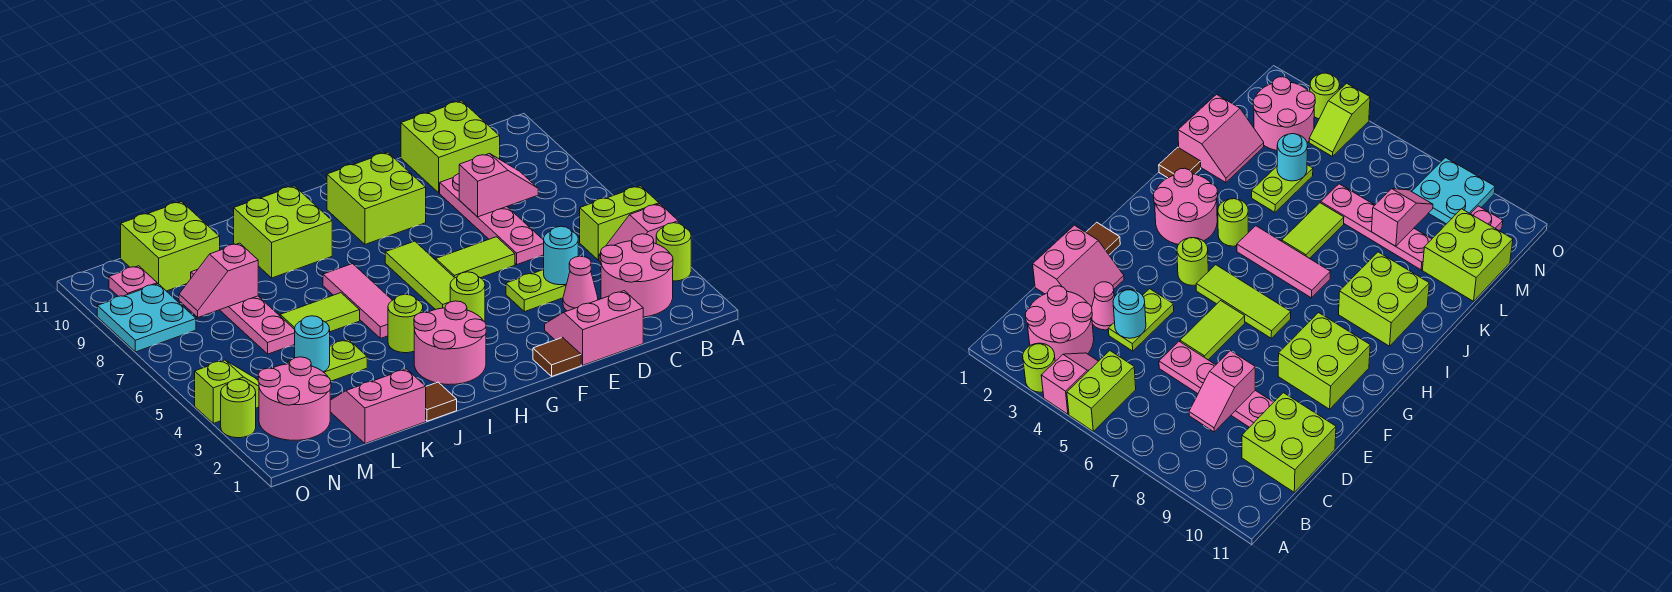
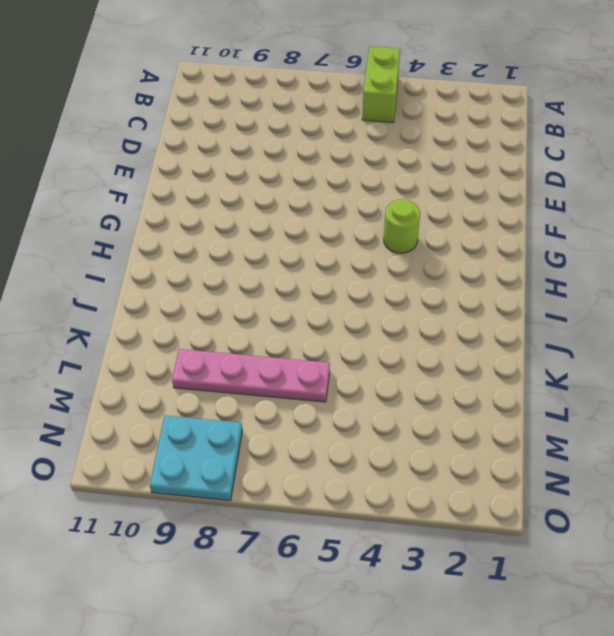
none -> lime 1x1 round brick [656,223,691,281]
none -> pink 1x2 slope [599,204,678,262]
none -> pink 2x2 round brick [601,234,673,317]
none -> lime 2x2 brick [401,101,500,193]

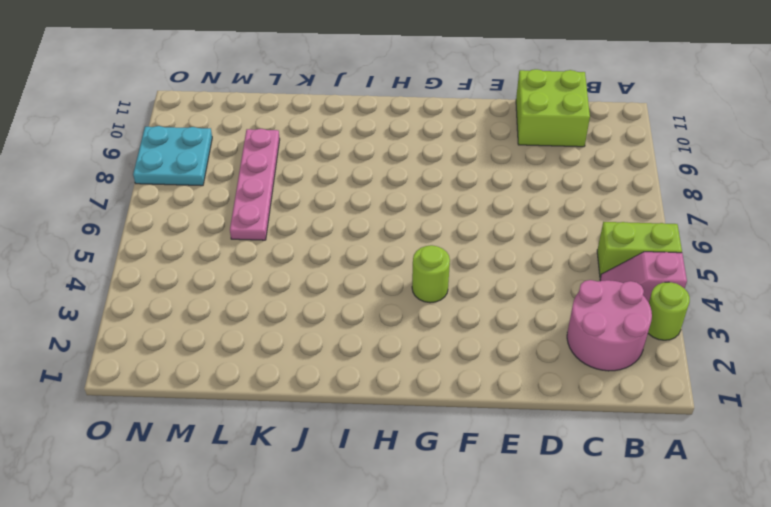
none -> pink 2x2 slope [545,291,643,365]
none -> pink 1x1 cone [563,256,598,311]
none -> lime 1x2 plate [506,270,566,312]
none -> pink 1x4 plate [440,174,544,264]

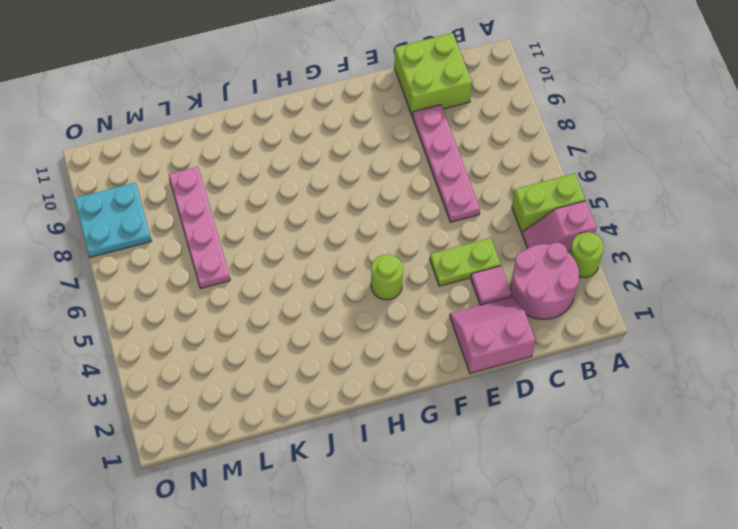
pink 1x1 tile [471,266,511,305] -> pink 1x1 cone [563,256,598,311]
none -> lime 1x2 tile [436,237,515,278]
none -> brown 1x1 tile [533,338,581,376]
none -> lime 2x2 brick [327,152,426,244]
none -> lime 1x3 tile [385,241,454,310]

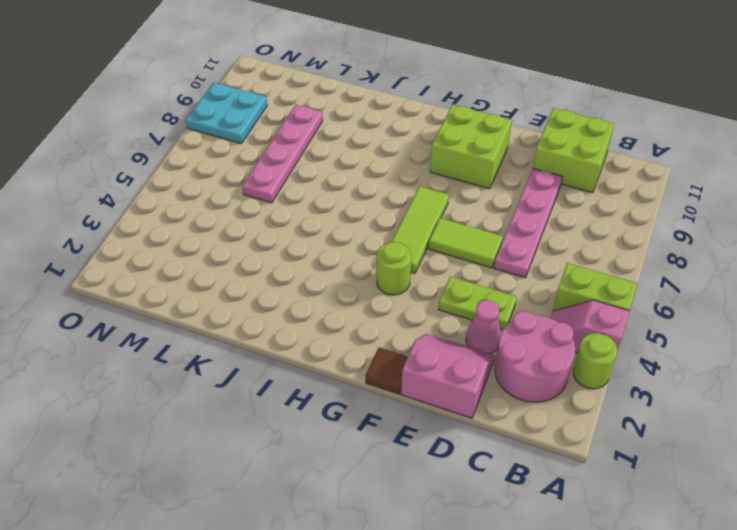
none -> pink 2x2 round brick [414,301,486,385]
none -> lime 1x1 round brick [388,294,423,353]
none -> pink 1x3 tile [323,264,392,338]
none -> lime 2x2 brick [234,186,332,278]

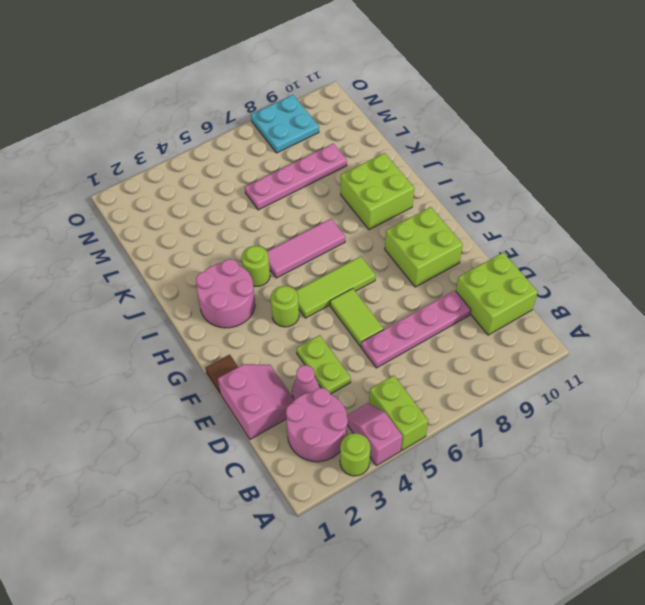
none -> brown 1x1 tile [426,382,457,421]
none -> lime 1x2 tile [280,293,360,332]
none -> pink 2x2 slope [330,369,426,444]
none -> lime 1x2 plate [288,340,367,381]

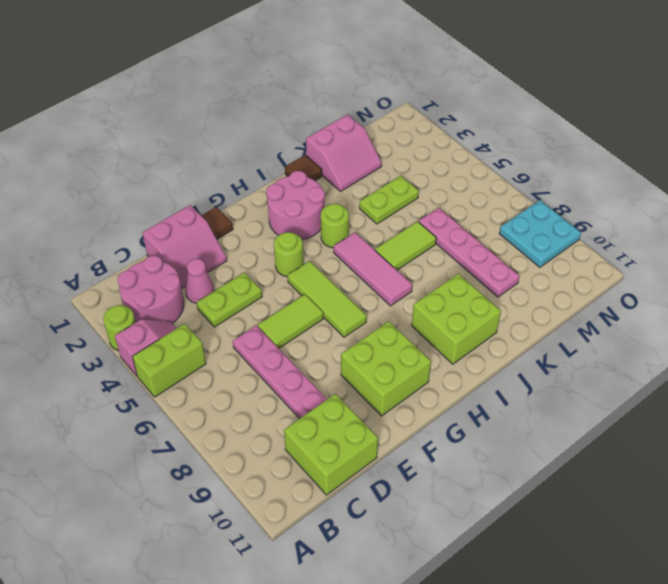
none -> lime 2x2 brick [121,202,220,291]
none -> pink 2x2 round brick [258,357,331,440]
none -> lime 1x2 slope [195,360,259,423]
none -> pink 1x1 plate [109,266,157,296]

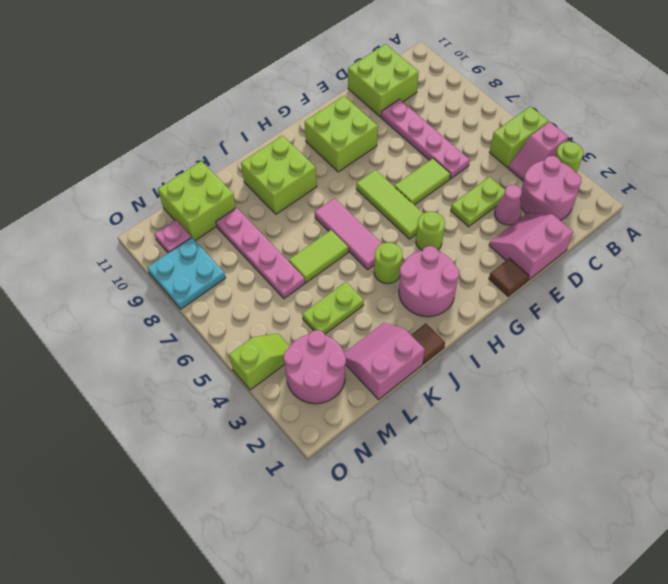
none -> lime 1x1 round brick [221,379,256,438]
none -> pink 1x2 slope [459,154,538,217]
none -> cyan 1x1 round brick [544,226,578,285]
none -> cyan 1x1 round brick [295,316,330,372]

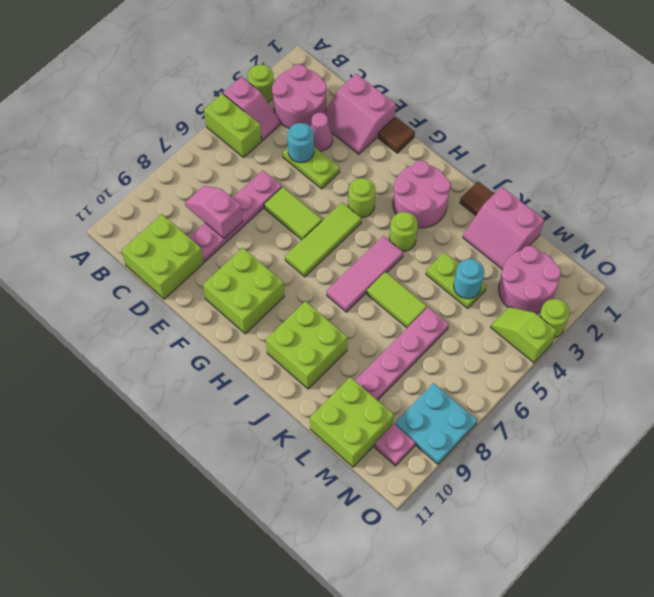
none -> pink 1x2 slope [179,243,258,317]

